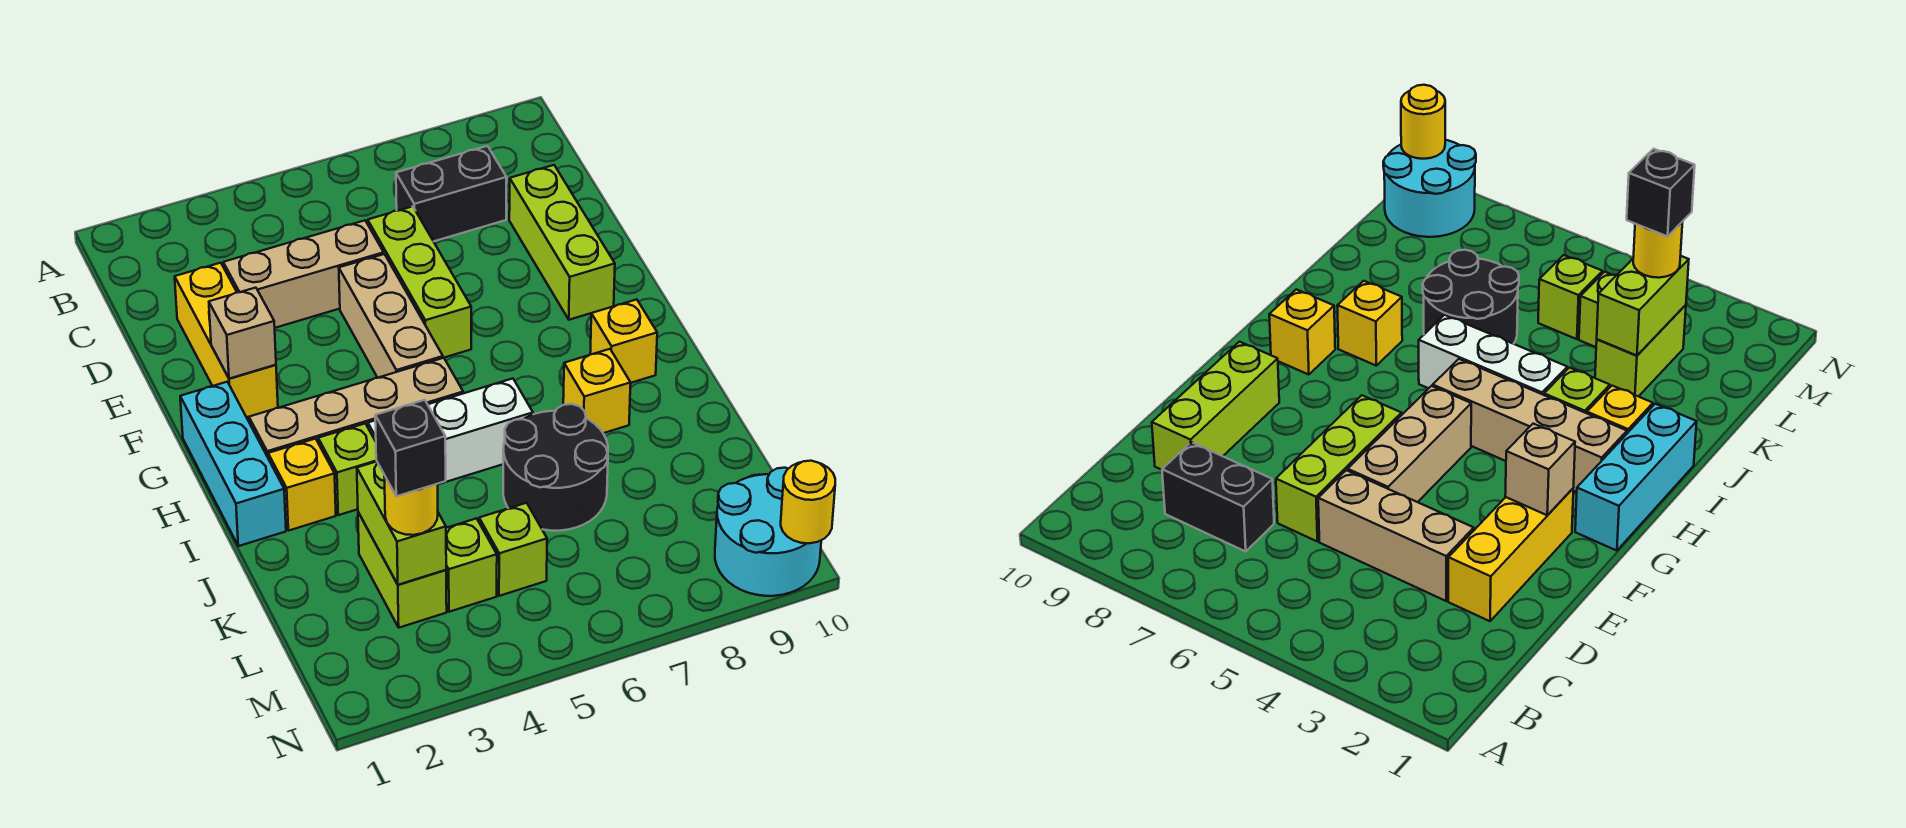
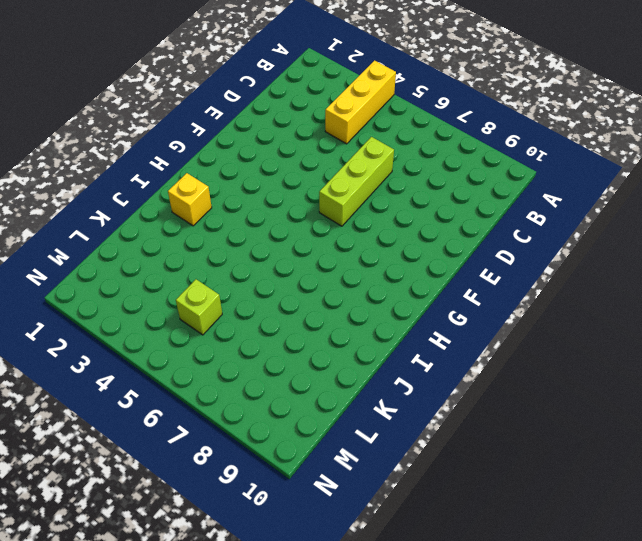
yellow 1x3 brick [325,60,396,144] -> yellow 1x3 brick moved to [175,263,278,417]
none -> black 1x2 brick [396,146,507,241]
none -> tan 1x3 brick [223,221,384,328]
none -> lime 1x3 brick [509,165,615,320]

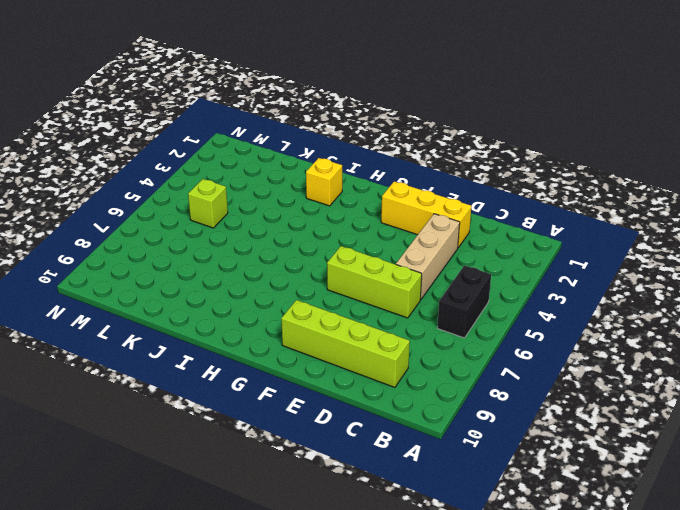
black 1x2 brick [437,265,491,338] -> black 1x2 brick moved to [396,146,507,241]
lime 1x4 brick [281,300,410,387] -> lime 1x3 brick [509,165,615,320]
none -> tan 1x3 brick [339,254,443,378]
none -> cyan 1x3 brick [180,382,286,546]
none -> tan 1x4 brick [249,358,463,457]

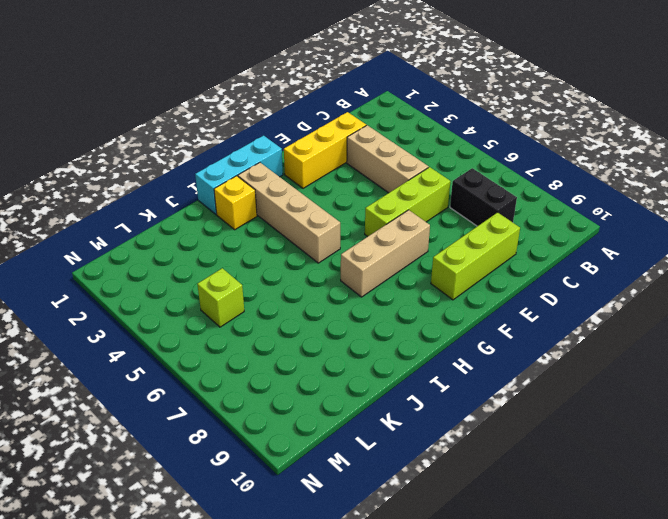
tan 1x3 brick [341,210,430,297] -> tan 1x3 brick moved to [339,254,443,378]
none -> yellow 1x1 brick [590,299,657,383]
none -> lime 1x1 brick [318,424,377,515]
none -> white 1x3 brick [368,379,533,484]

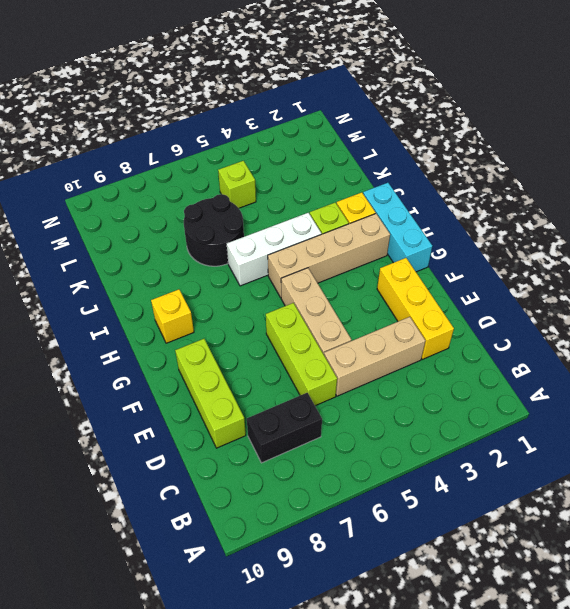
none -> yellow 1x1 brick [563,349,631,433]
none -> lime 1x2 brick [358,512,447,628]
none -> lime 1x1 brick [446,518,497,612]

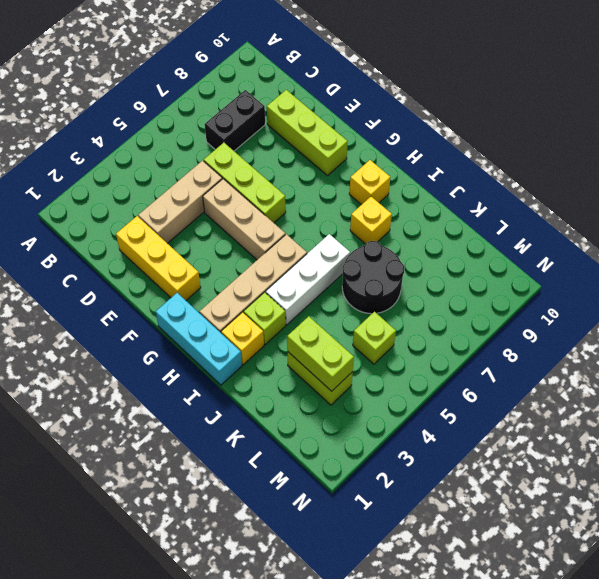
none -> lime 1x1 brick [446,518,497,612]
none -> cyan 2x2 round brick [715,468,821,596]
none -> tan 1x1 brick [209,288,276,379]

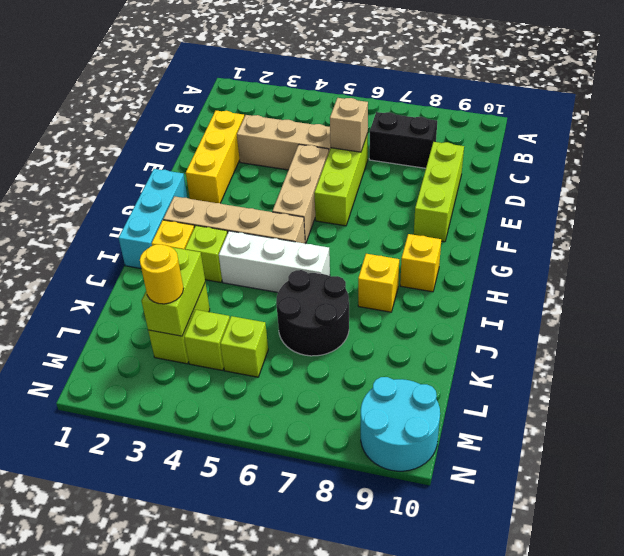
tan 1x1 brick [330,98,368,152] -> tan 1x1 brick moved to [209,288,276,379]
none -> yellow 1x1 round brick [781,461,835,543]
none -> black 1x1 brick [375,400,446,496]

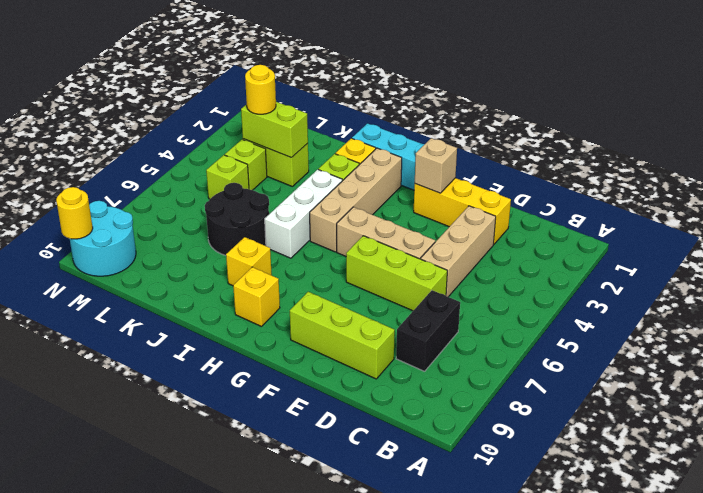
none -> black 1x1 brick [375,400,446,496]

